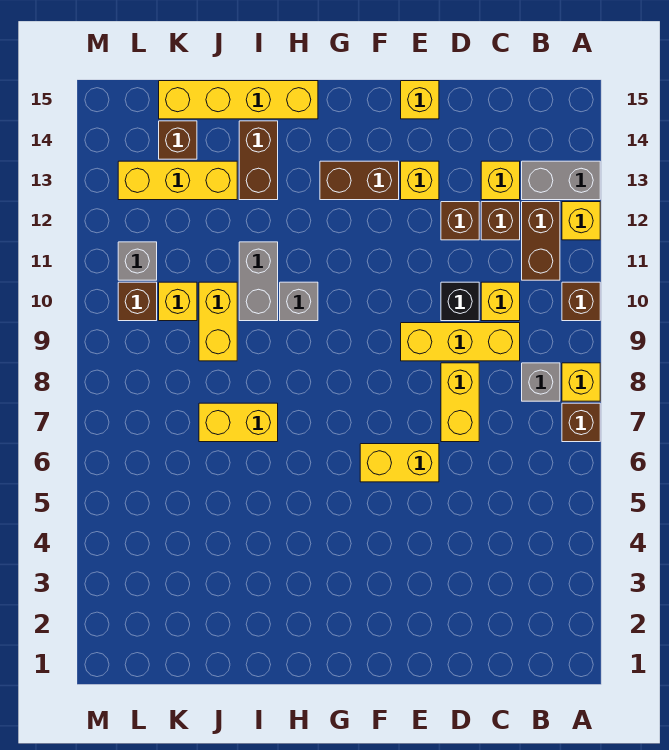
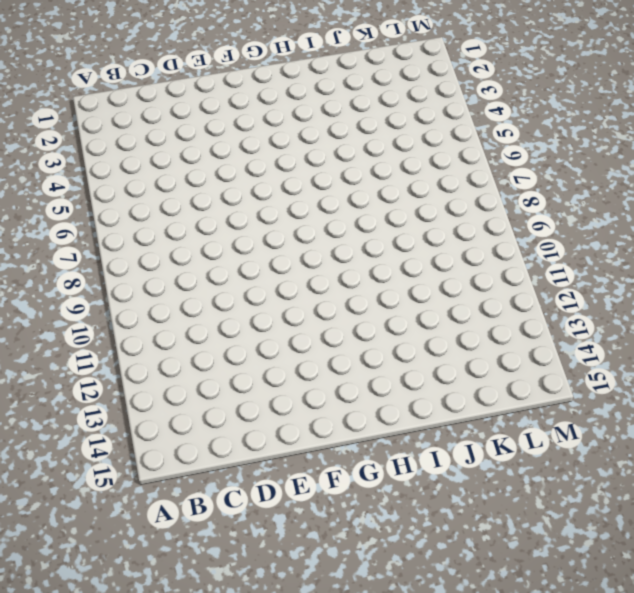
none -> brown 1x1 brick [562,403,600,442]
none -> yellow 1x1 brick [562,363,600,401]
none -> brown 1x1 brick [562,282,600,321]

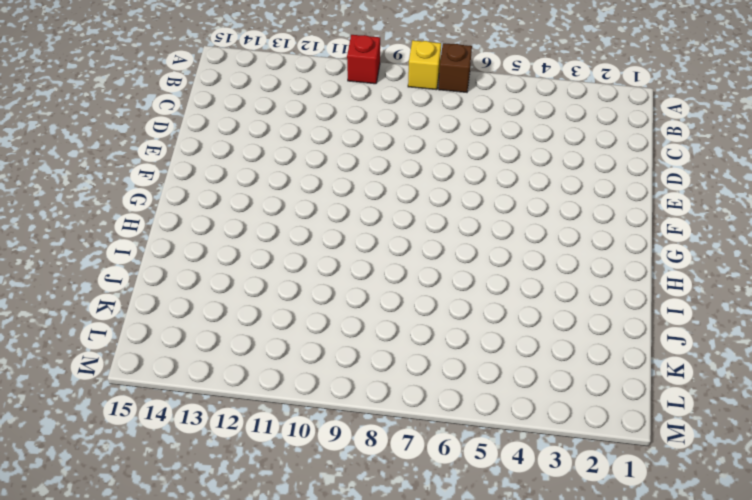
red 1x1 brick [347,35,380,84] -> brown 1x1 brick [562,282,600,321]
none -> yellow 1x1 brick [562,202,600,240]
none -> grey 1x2 brick [522,161,600,200]
none -> grey 1x1 brick [522,363,560,401]

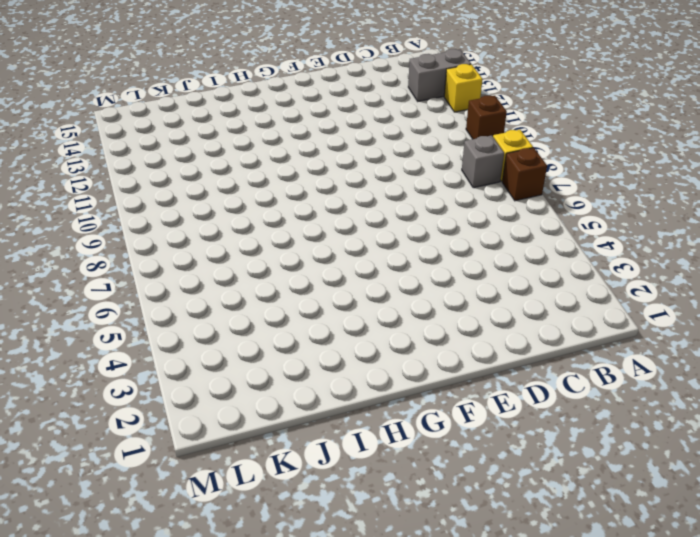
none -> brown 1x2 brick [522,202,560,280]
none -> yellow 1x3 brick [401,323,520,361]
none -> yellow 1x1 brick [481,282,520,321]

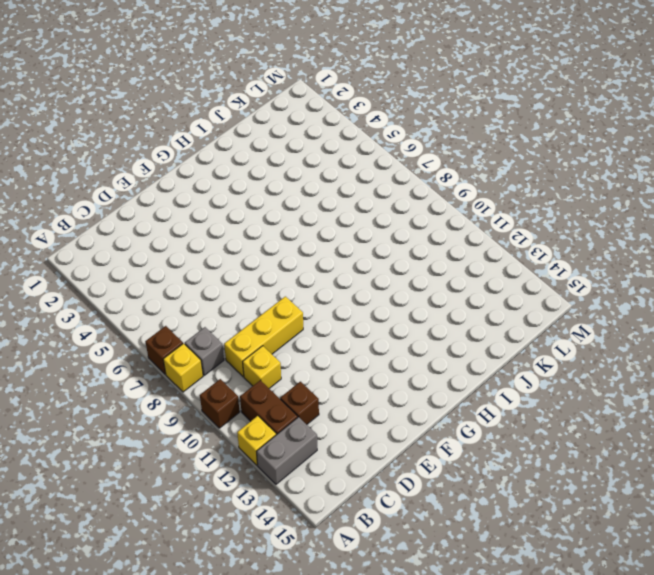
none -> yellow 1x1 brick [481,161,520,200]
none -> yellow 1x2 brick [441,363,479,442]
none -> black 1x1 brick [441,282,479,321]

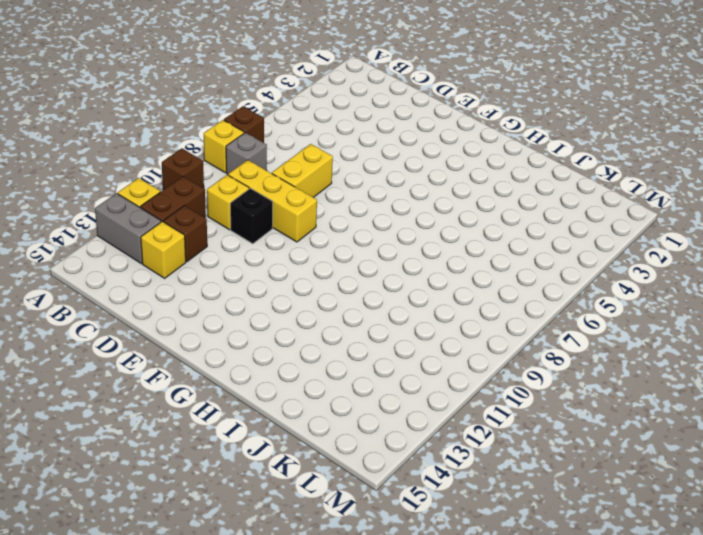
none -> brown 1x1 brick [441,202,479,240]
none -> yellow 1x2 brick [360,444,439,482]
none -> yellow 1x1 brick [401,161,439,200]

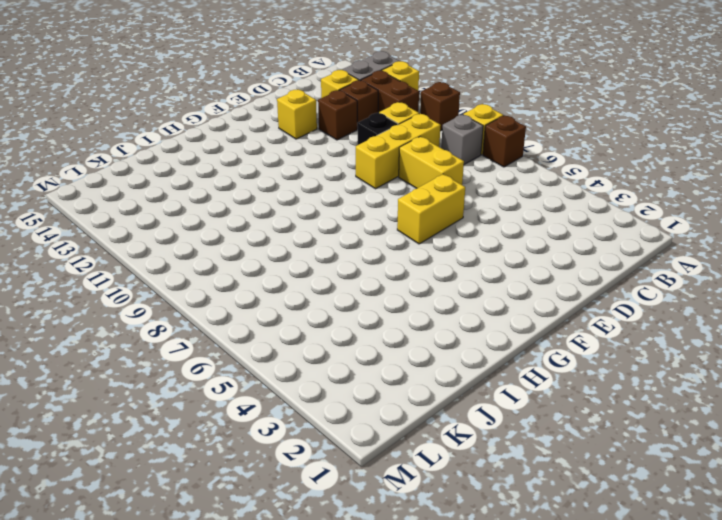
none -> yellow 1x1 brick [401,81,439,119]
none -> brown 1x2 brick [320,161,399,200]
none -> grey 1x1 brick [280,282,318,321]

